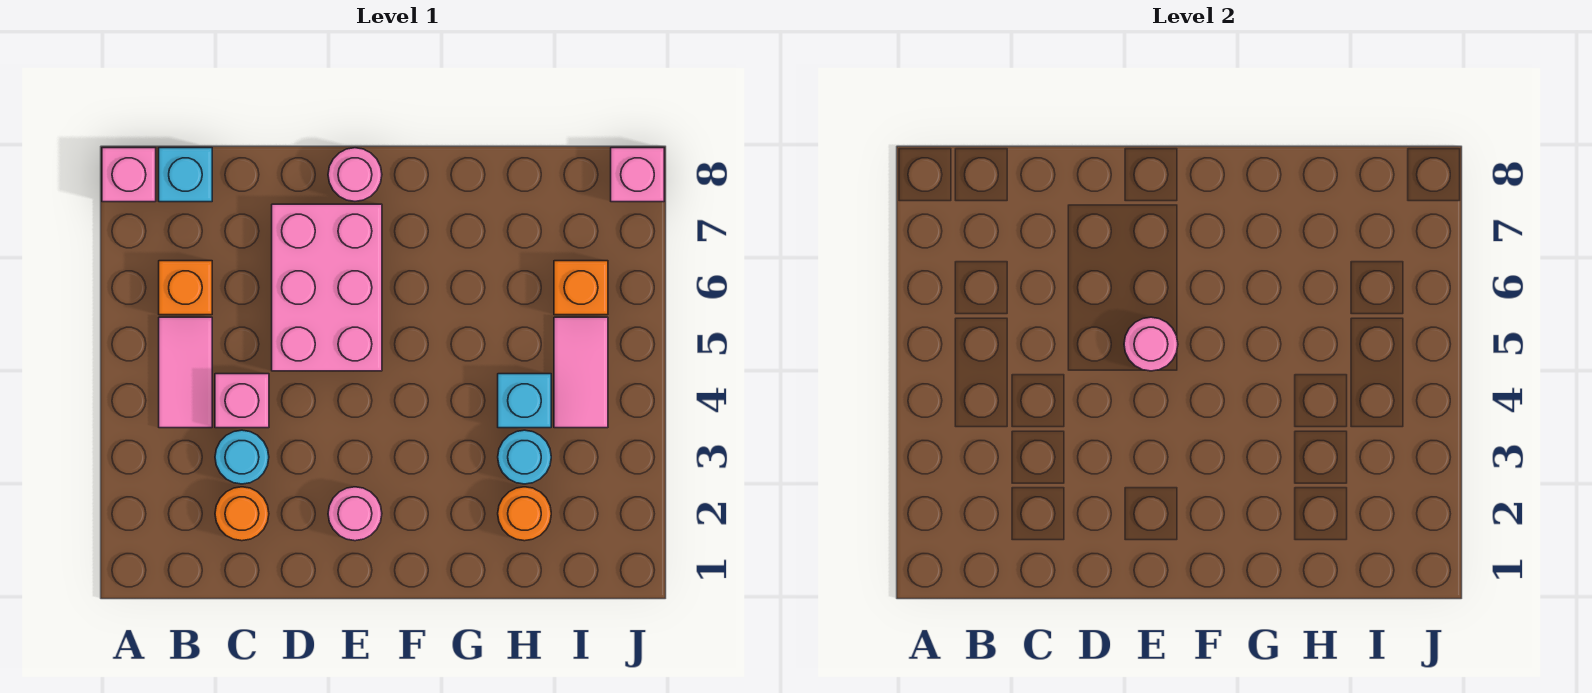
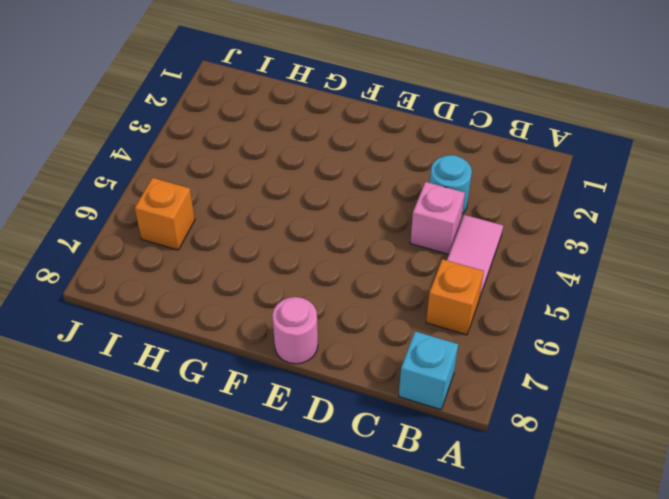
none -> pink 1x1 brick [102,148,156,202]
none -> orange 1x1 round brick [215,487,269,541]
none -> pink 2x3 brick [272,204,382,371]

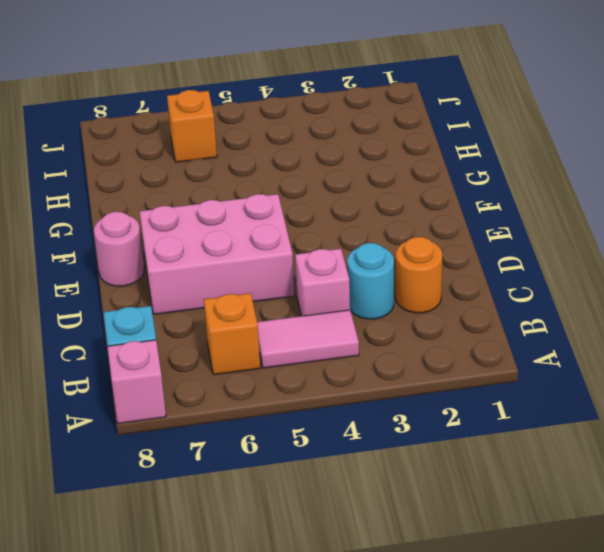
none -> pink 1x1 round brick [328,487,382,541]
none -> orange 1x1 round brick [498,487,551,541]
none -> cyan 1x1 round brick [498,430,551,484]

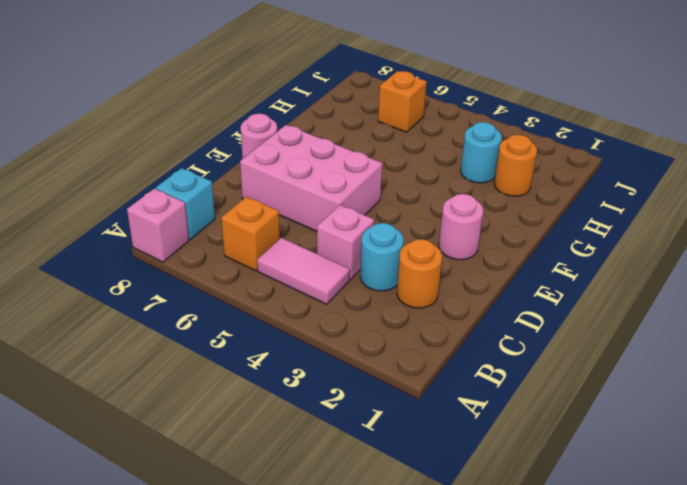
none -> cyan 1x1 brick [498,374,551,428]
none -> pink 1x2 tile [554,317,608,428]
none -> pink 1x1 brick [611,148,664,202]

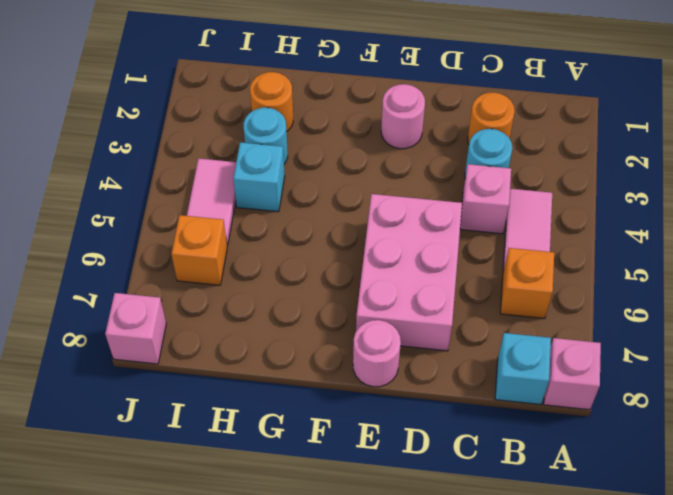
none -> pink 1x1 round brick [1124,317,1178,371]

